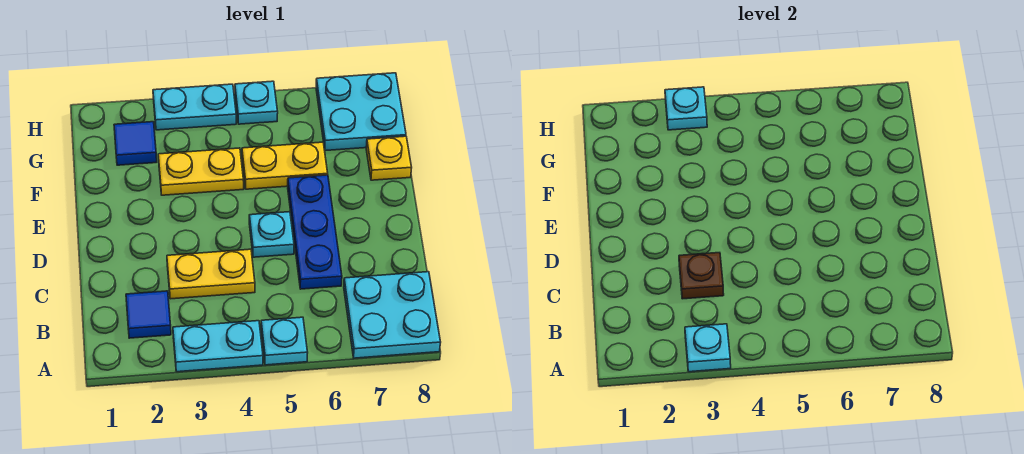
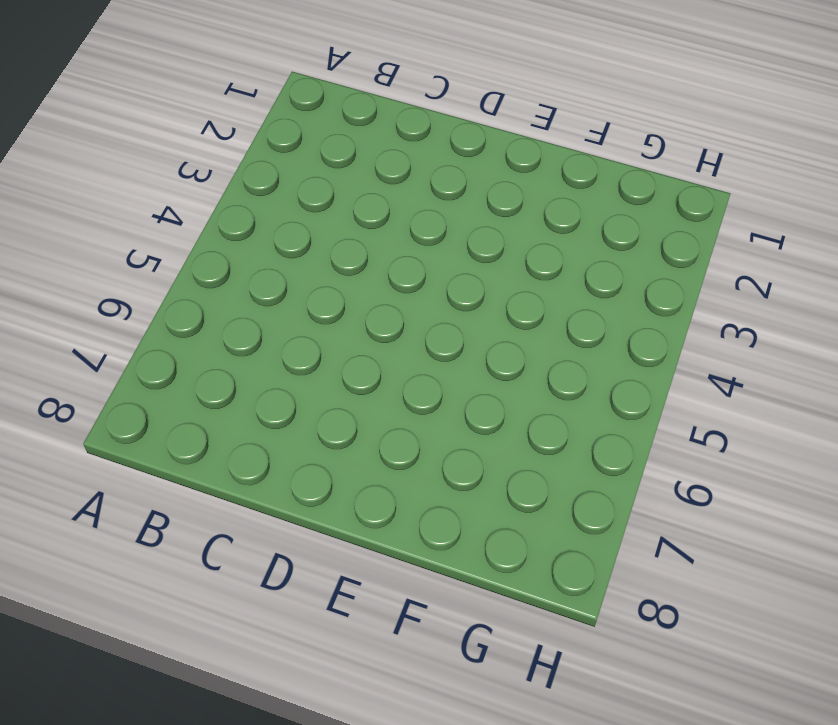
none -> cyan 1x2 plate [173,321,263,372]
none -> cyan 1x1 plate [261,317,308,365]
none -> cyan 2x2 plate [344,272,441,358]

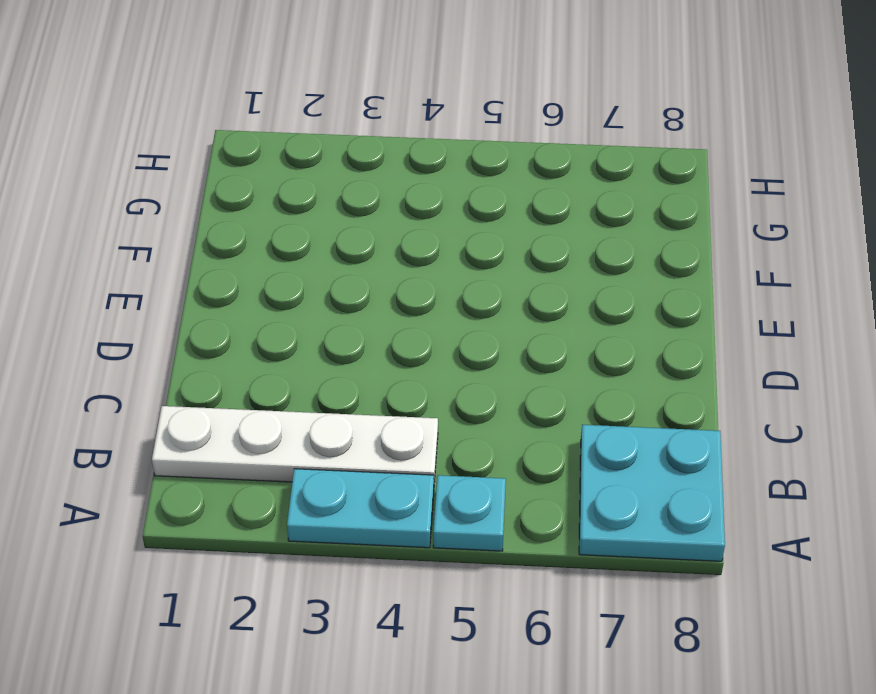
white 1x4 plate [152,406,438,482] -> blue 1x1 tile [126,291,171,338]
none -> yellow 1x2 plate [167,249,255,299]
none -> blue 1x3 plate [288,175,342,289]
none -> cyan 1x1 plate [249,212,294,257]

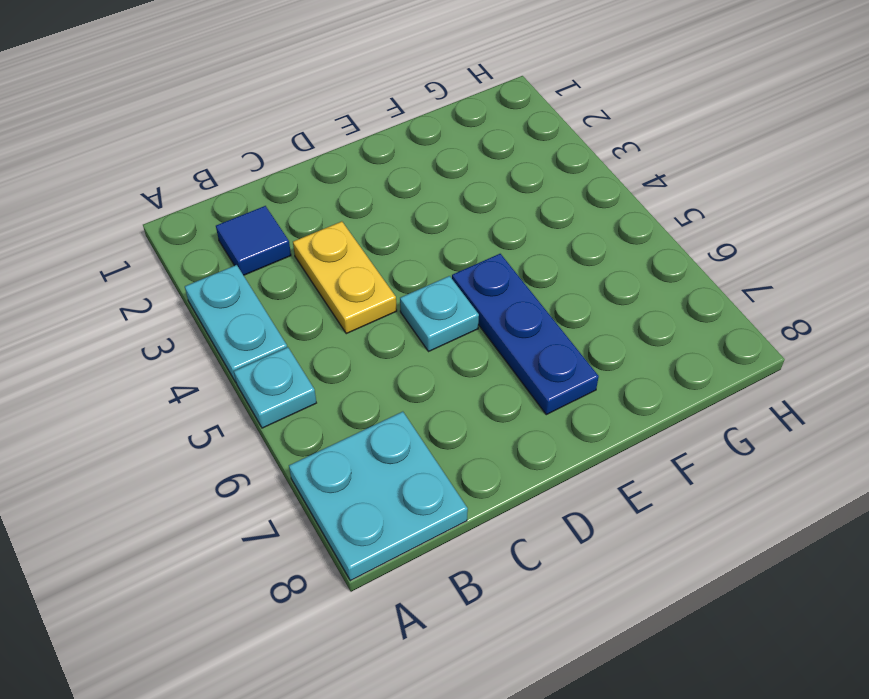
blue 1x3 plate [452,254,599,415] -> blue 1x3 plate turned to [288,175,342,289]
none -> yellow 1x2 plate [158,148,244,195]
none -> yellow 1x2 plate [242,142,328,189]
none -> yellow 1x1 plate [366,136,412,180]

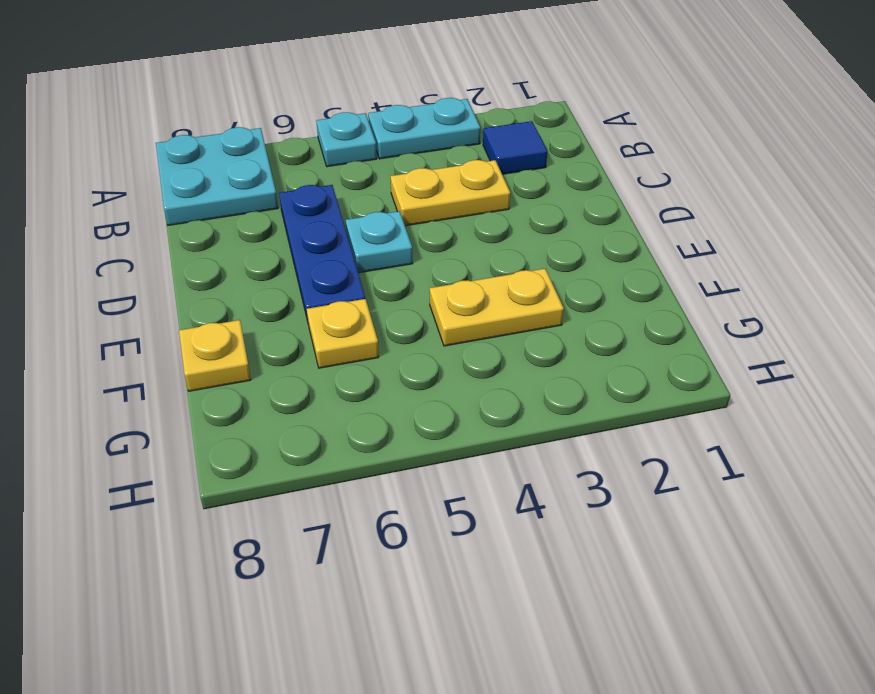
yellow 1x1 plate [307,299,379,368] -> yellow 1x2 plate [242,142,328,189]
none -> blue 1x1 tile [114,122,157,165]
none -> cyan 2x2 plate [316,73,406,151]
none -> cyan 1x2 plate [153,84,236,130]

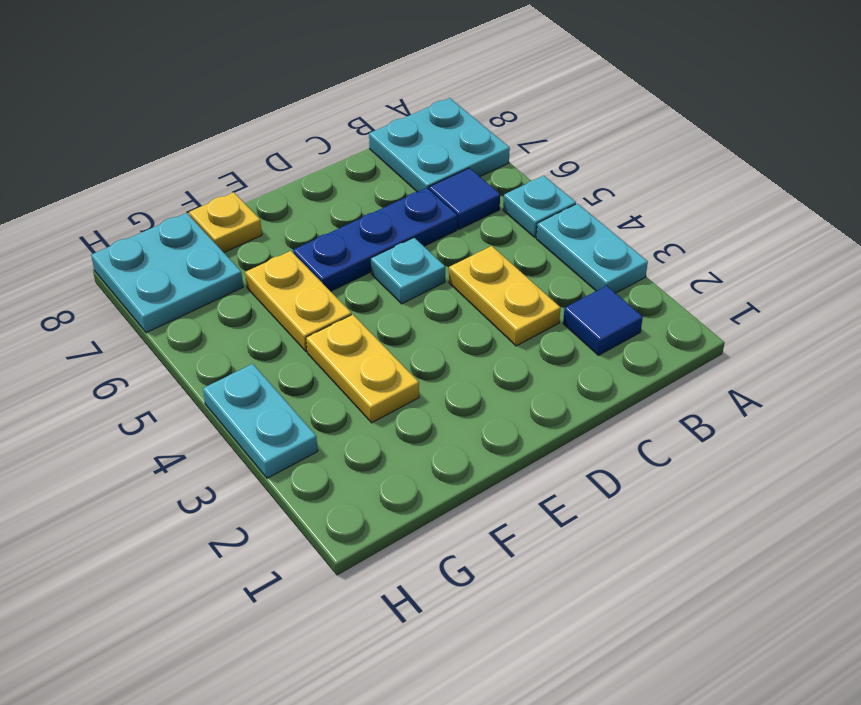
blue 1x1 tile [429,168,500,229] -> blue 1x1 tile moved to [114,122,157,165]
none -> cyan 1x1 plate [235,81,278,124]
none -> cyan 1x1 plate [685,324,731,372]
none -> brown 1x1 plate [679,253,724,299]

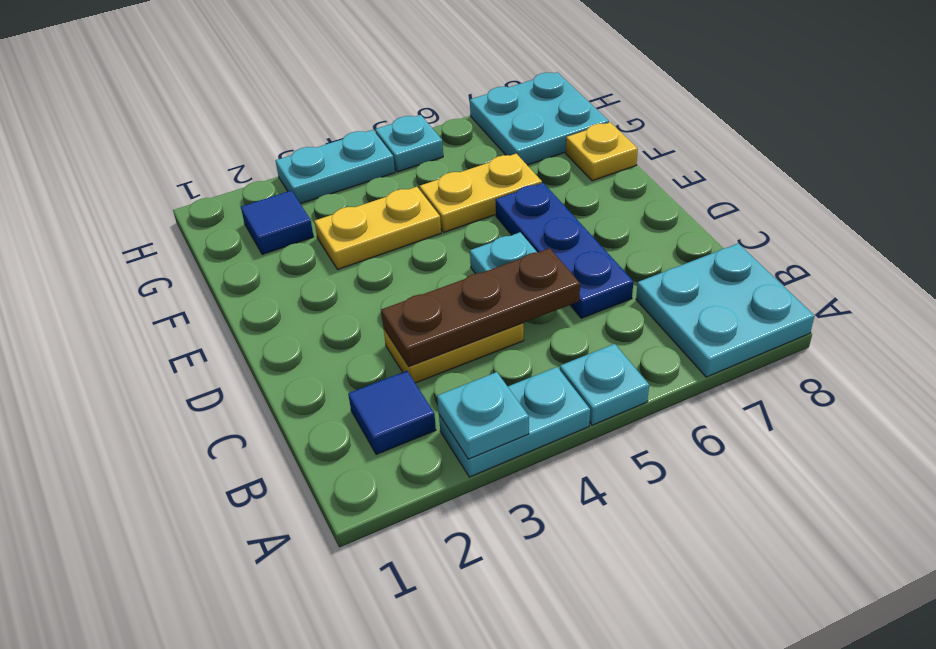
brown 1x3 plate [381,248,580,367] -> brown 1x1 plate [679,253,724,299]
none -> cyan 1x1 plate [665,87,707,130]

